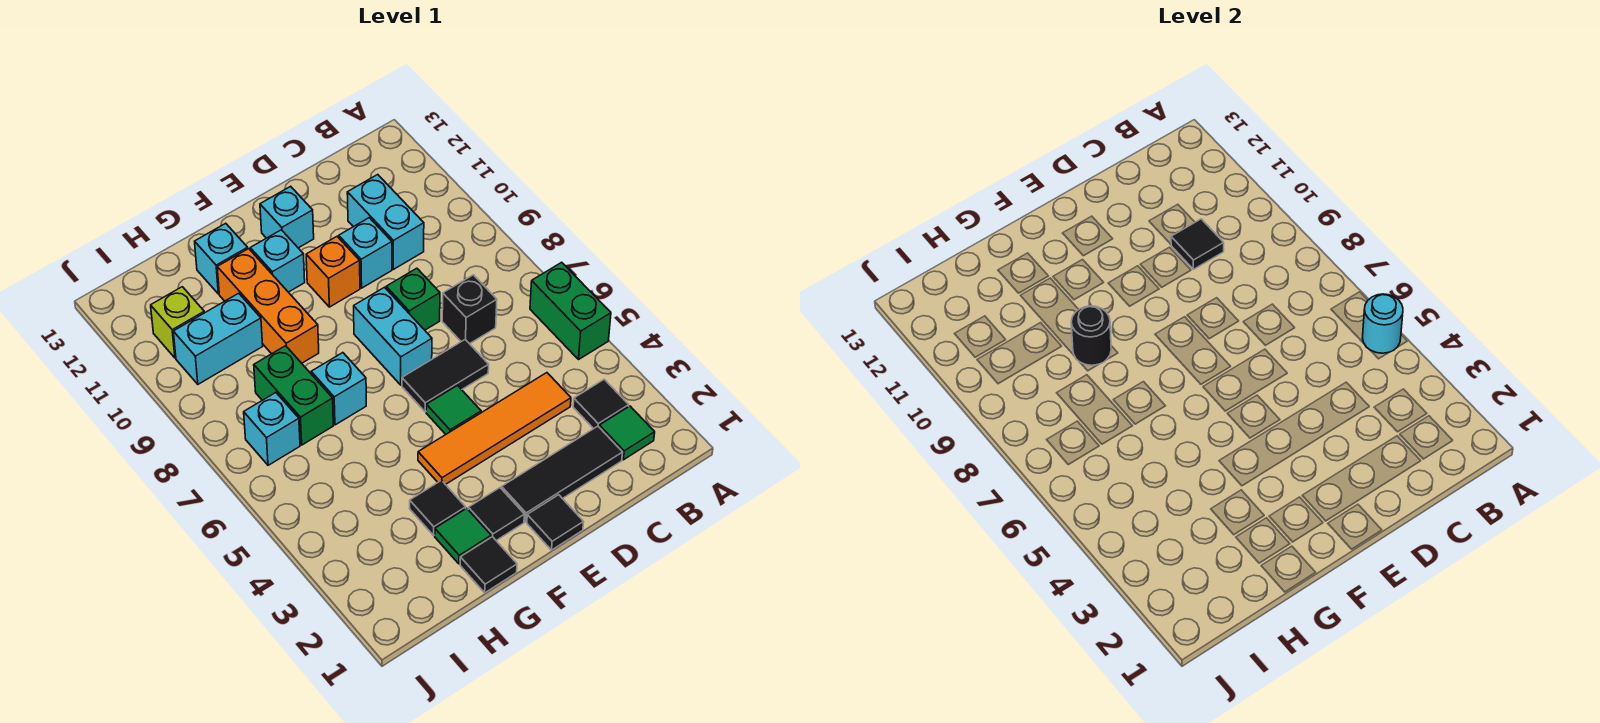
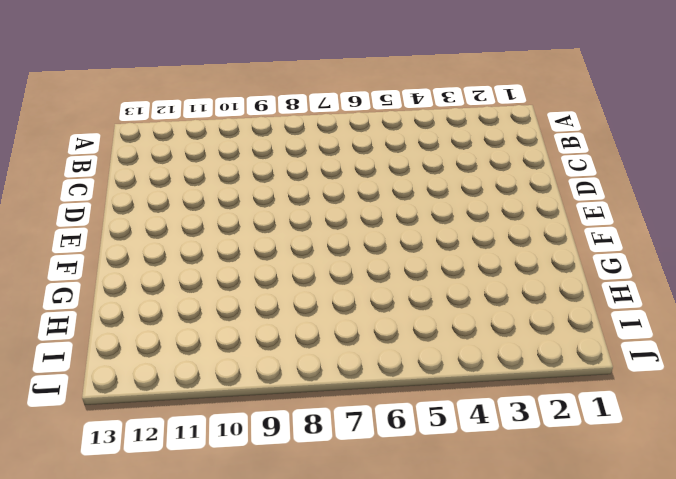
none -> green 1x2 brick [530,262,611,359]
none -> green 1x1 tile [599,406,655,460]
none -> black 1x1 tile [573,379,629,429]
none -> black 1x3 tile [502,426,623,522]

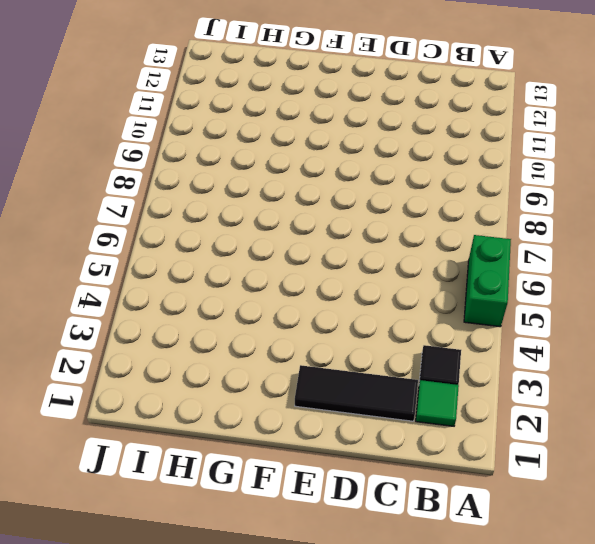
none -> orange 1x4 tile [418,373,571,485]
none -> black 1x1 brick [442,275,497,344]
none -> cyan 1x2 brick [347,175,424,269]
none -> black 1x2 tile [402,340,489,412]

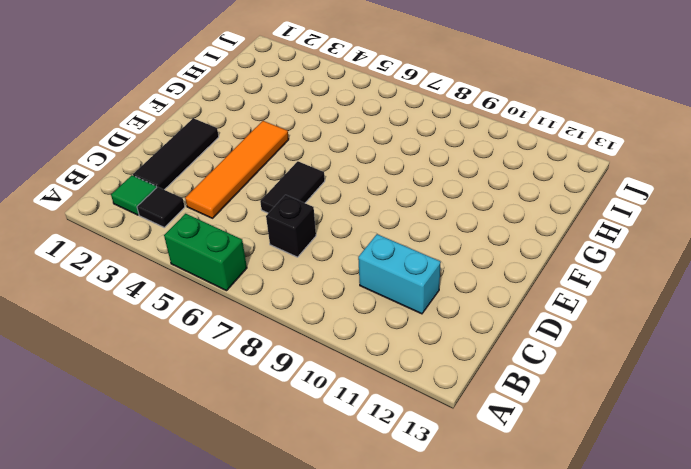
none -> green 1x1 brick [386,268,440,330]
none -> cyan 1x1 brick [339,218,392,288]
none -> black 1x1 tile [527,495,584,550]
none -> green 1x1 tile [426,386,481,434]

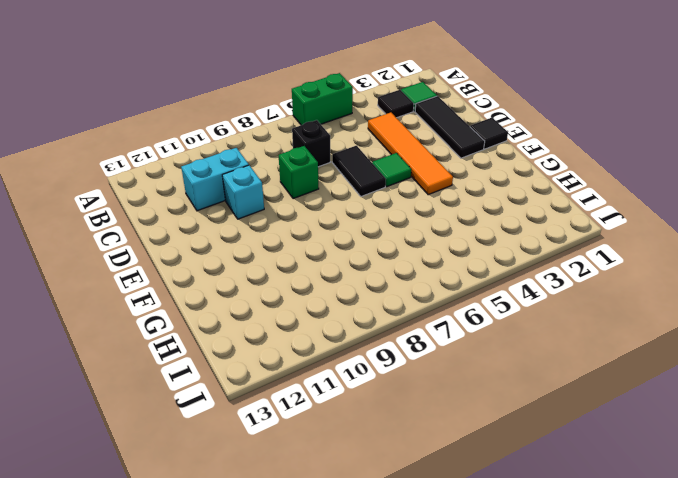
none -> cyan 1x2 brick [354,287,432,385]
none -> orange 1x1 brick [306,237,360,307]
none -> cyan 1x1 brick [260,186,314,248]
none -> black 1x1 tile [468,488,525,540]

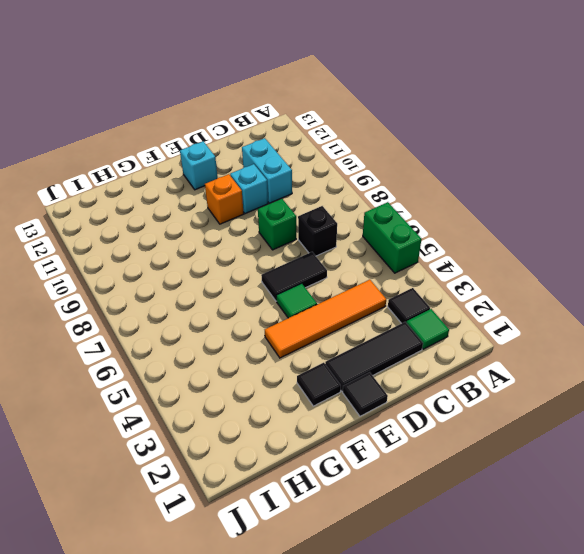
none -> cyan 1x2 brick [354,287,432,385]
none -> cyan 1x1 brick [250,230,305,292]
none -> black 1x1 tile [460,537,517,593]
none -> green 1x1 tile [435,508,491,564]

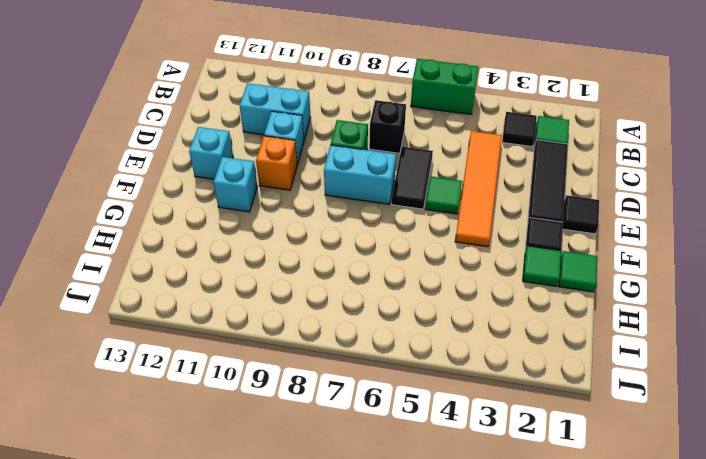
green 1x1 tile [559,251,597,292] -> black 1x1 tile [460,537,517,593]
none -> black 1x1 tile [410,480,466,535]
none -> cyan 1x1 brick [311,353,366,425]
none -> orange 1x3 brick [217,249,319,363]
none -> cyan 1x1 brick [195,223,248,294]

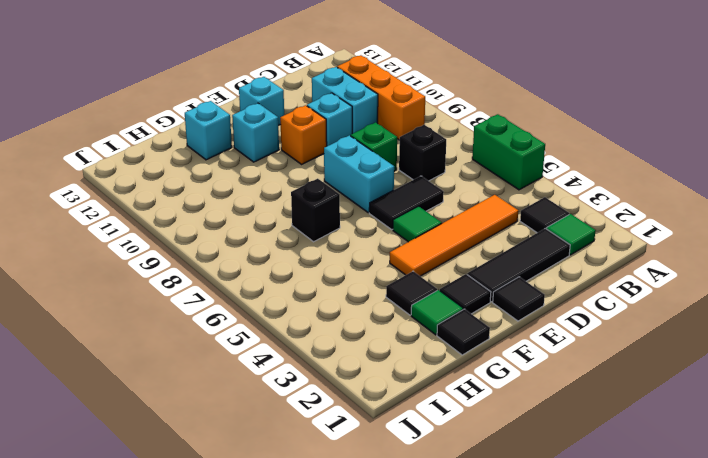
orange 1x3 brick [337,55,425,140] -> orange 1x3 brick moved to [217,249,319,363]
black 1x1 brick [291,179,340,242] -> cyan 1x1 brick [311,353,366,425]
none -> green 1x2 brick [254,346,333,445]
none -> cyan 1x2 brick [173,293,263,384]
none -> cyan 1x1 brick [244,393,300,465]
none -> lime 1x1 brick [151,287,204,358]

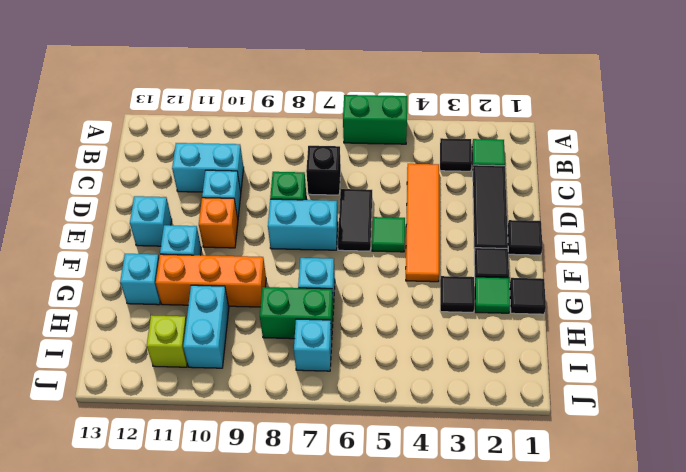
none -> cyan 1x1 round brick [1363,294,1403,353]
none -> black 1x1 tile [1171,219,1224,269]
none -> black 1x1 round brick [1071,306,1111,365]

